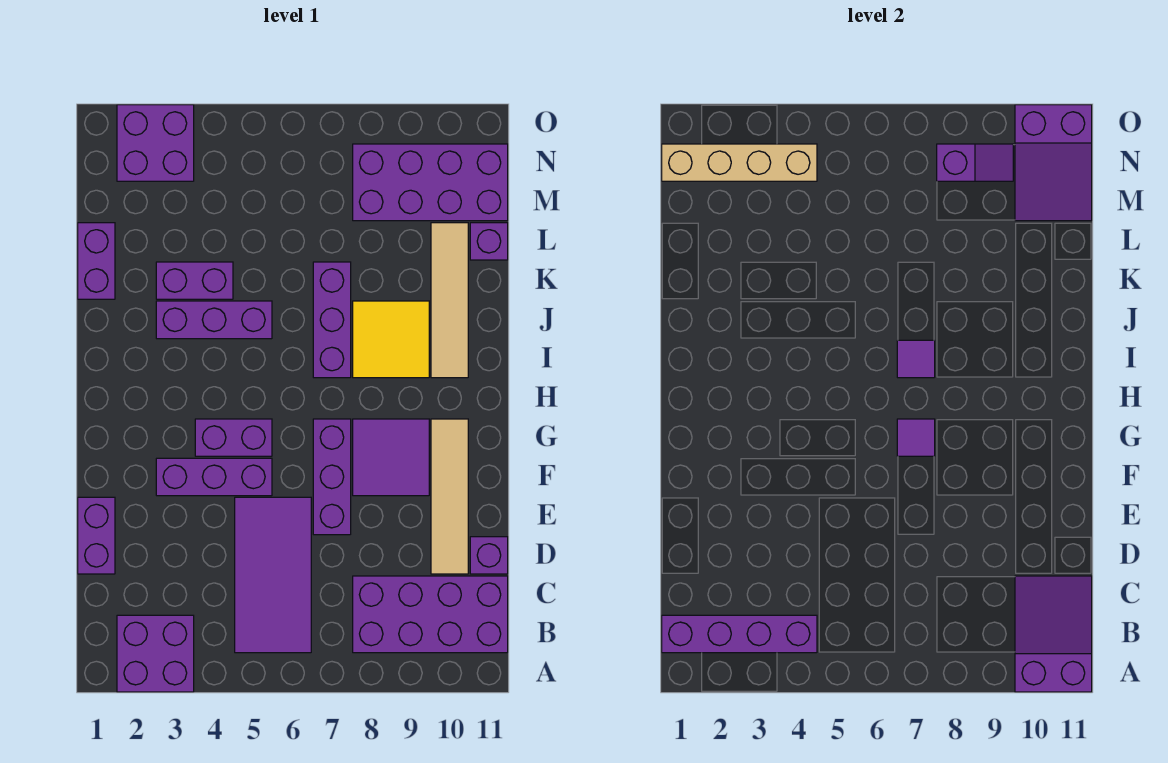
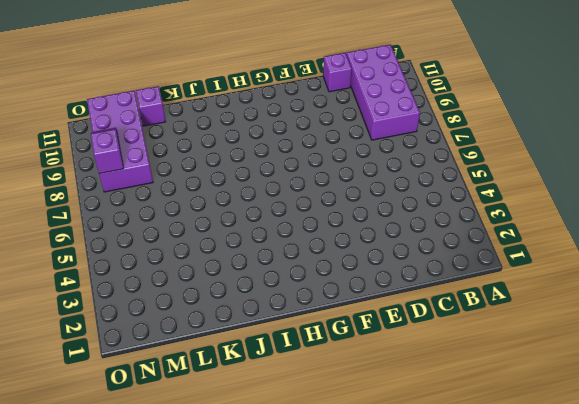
none -> purple 2x2 brick [117,615,194,692]
none -> purple 2x4 tile [235,497,311,653]
none -> purple 1x2 brick [78,497,115,574]

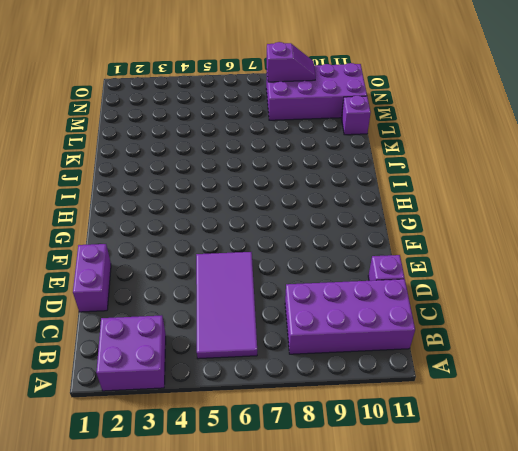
none -> tan 1x4 tile [431,419,468,574]
none -> purple 1x3 brick [313,419,351,535]
none -> purple 1x3 brick [156,458,272,496]

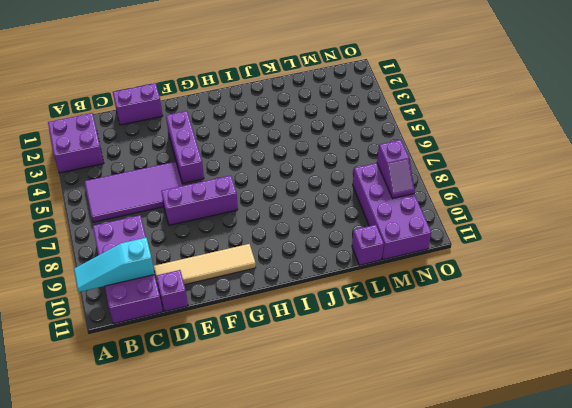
cyan 1x3 slope [74,238,155,292] -> purple 2x3 slope [1015,576,1092,692]
none -> purple 2x2 tile [353,419,429,496]
none -> purple 1x2 brick [195,419,272,456]
none -> purple 1x3 brick [313,262,351,378]

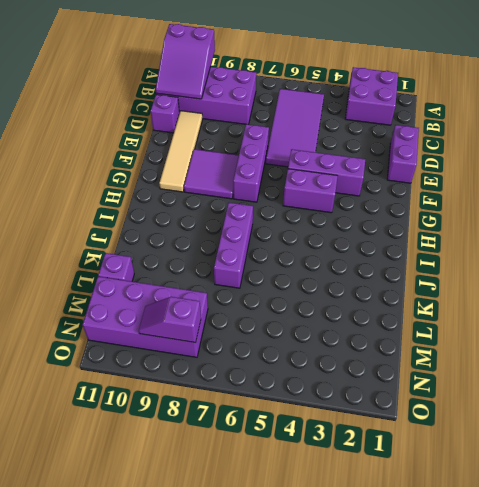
none -> yellow 2x2 tile [353,301,429,378]
none -> tan 1x4 tile [431,223,468,378]
none -> purple 1x3 brick [156,301,272,339]

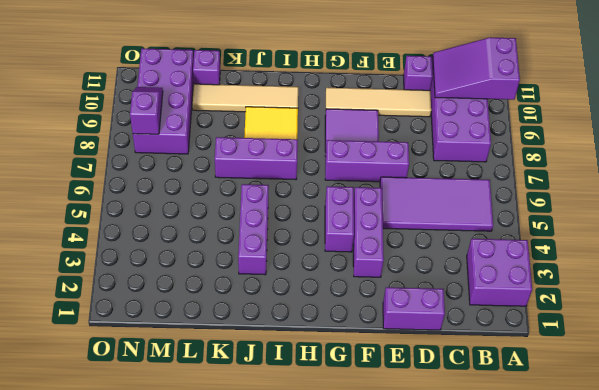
none -> purple 1x2 brick [78,223,115,299]
none -> purple 1x2 brick [156,262,233,299]
none -> purple 2x2 brick [117,105,194,181]

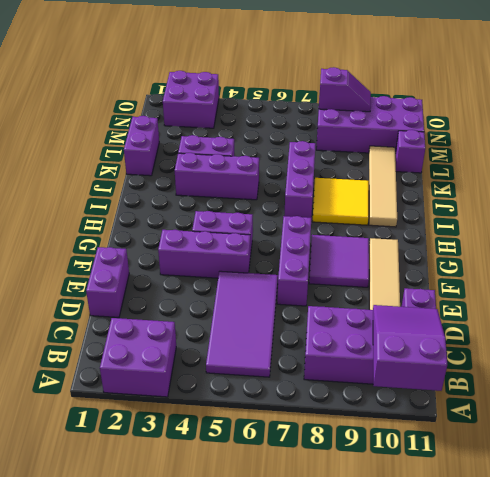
none -> purple 1x4 brick [662,615,817,653]
none -> purple 1x1 tile [897,419,935,456]
none -> purple 1x1 tile [897,340,935,378]

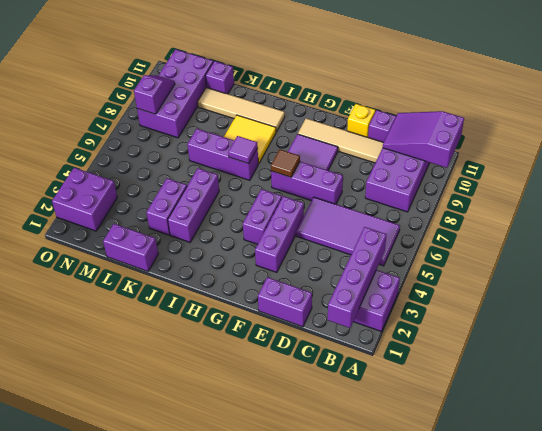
yellow 1x1 brick [347,104,375,137] -> none
brown 1x1 tile [271,149,300,177] -> purple 1x1 tile [897,419,935,456]
none -> purple 2x3 slope [1015,105,1092,221]
none -> tan 1x4 brick [662,144,817,181]

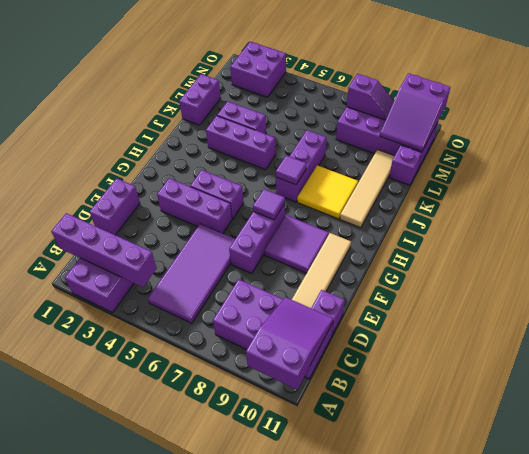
none -> tan 1x4 brick [662,144,817,181]

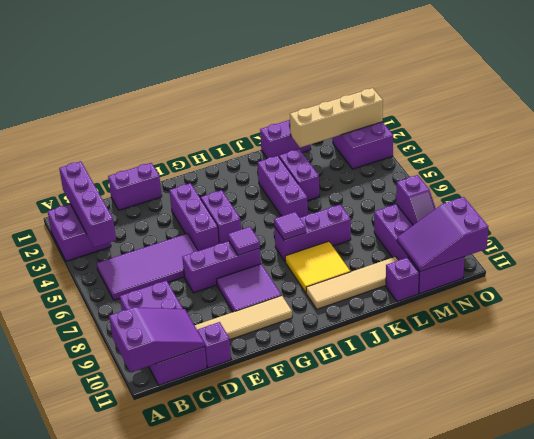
tan 1x4 brick [290,88,383,148] -> tan 1x4 brick turned to [662,144,817,181]

